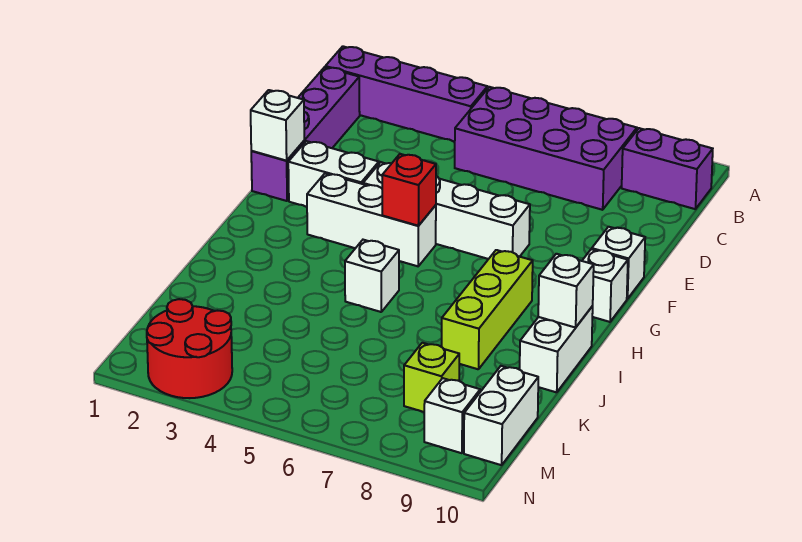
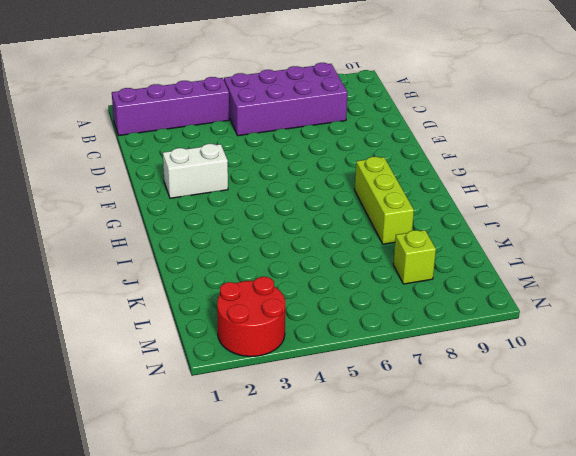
none -> purple 1x2 brick [622,128,713,209]
none -> purple 1x4 brick [251,67,360,201]
none -> white 1x4 brick [363,162,530,259]

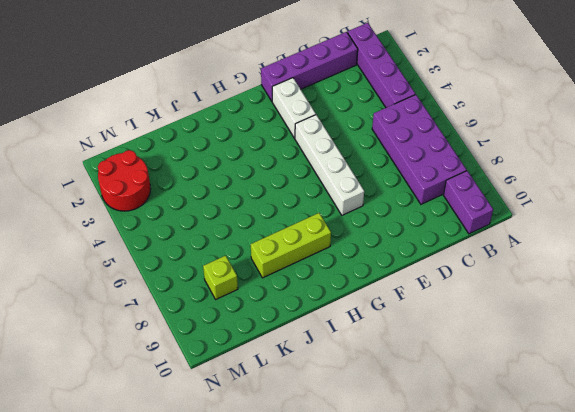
none -> white 1x1 brick [592,227,645,299]
none -> white 1x3 brick [307,174,436,266]
none -> white 1x1 brick [582,249,628,322]

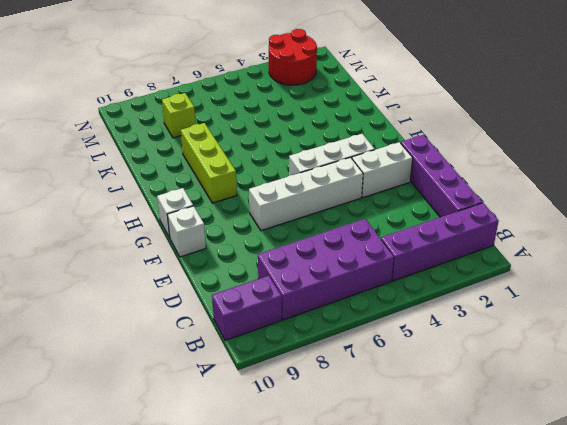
none -> white 1x1 brick [345,240,399,312]
none -> white 1x2 brick [520,306,593,392]
none -> white 1x2 brick [464,366,538,465]

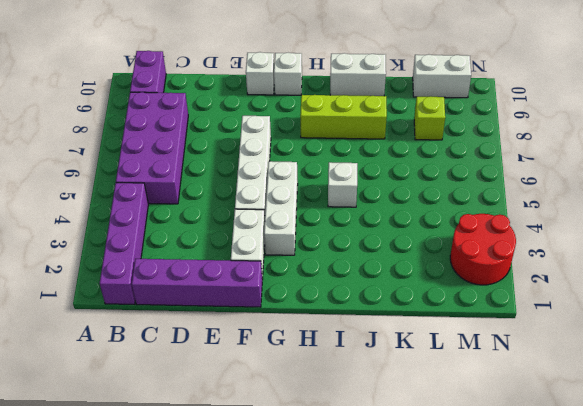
none -> white 1x1 brick [424,378,480,453]
none -> white 1x1 brick [251,90,304,161]
none -> red 1x1 brick [382,154,436,226]

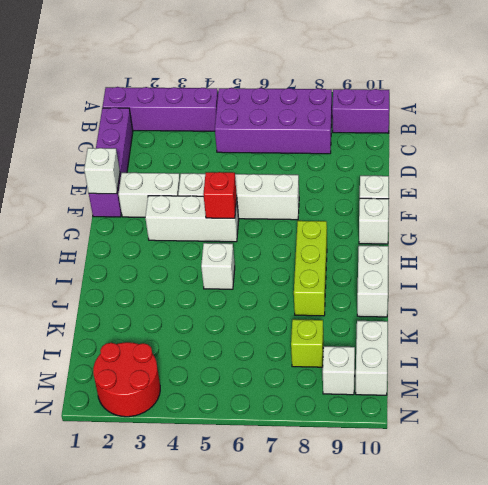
none -> white 1x1 brick [538,254,594,328]

